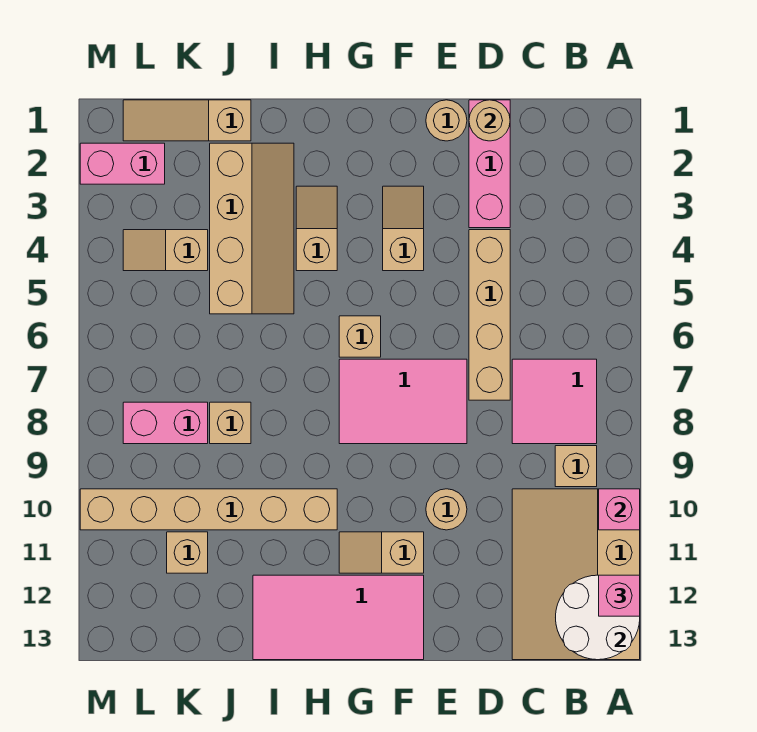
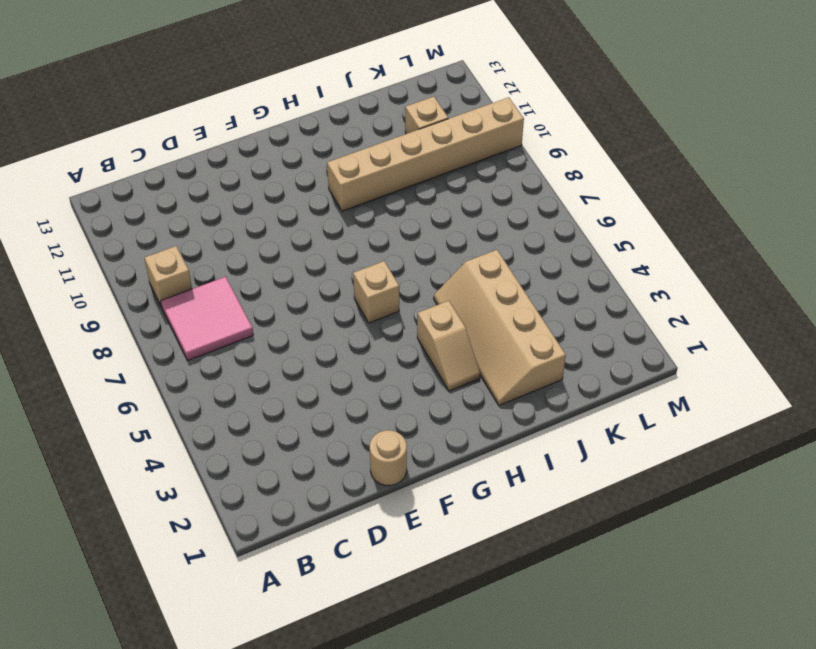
none -> tan 3x4 slope [512,489,640,660]
none -> pink 1x3 brick [469,100,510,228]
none -> tan 1x4 brick [469,230,510,400]

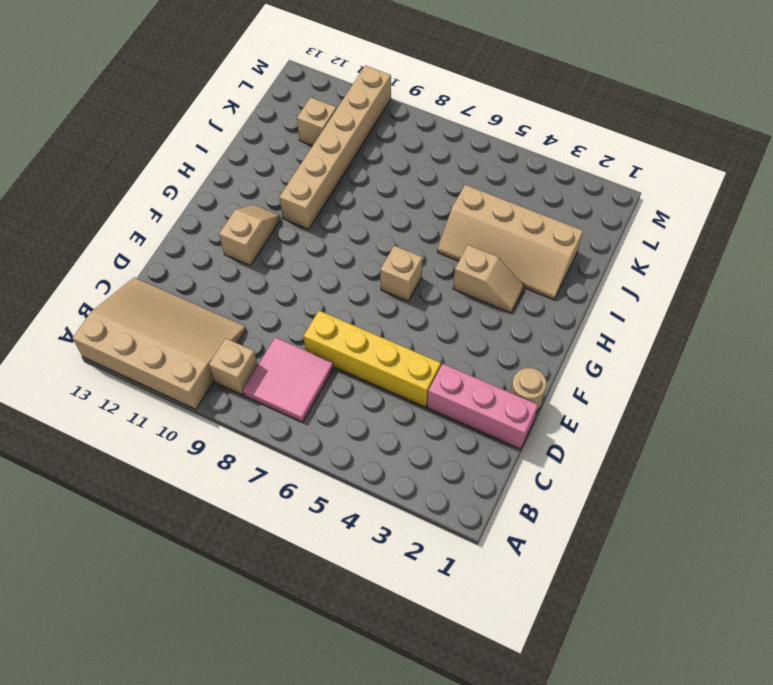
yellow 1x4 brick [303,311,441,407] -> tan 1x4 brick [469,230,510,400]
none -> pink 2x3 tile [339,359,467,444]
none -> tan 1x1 round brick [426,489,467,530]
none -> tan 1x2 slope [383,186,424,271]

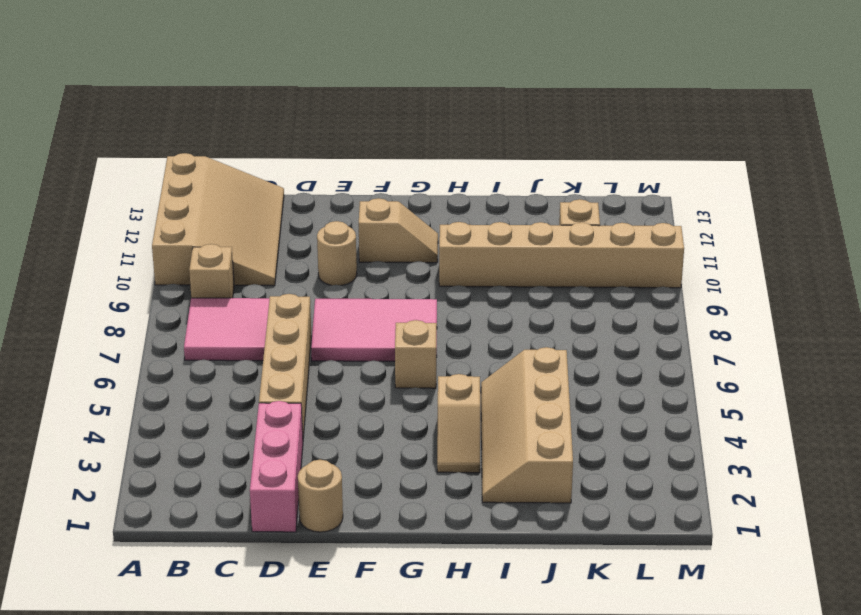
none -> tan 1x2 slope [383,186,424,271]
none -> pink 2x4 tile [253,575,424,660]
none -> tan 1x3 slope [123,100,251,141]

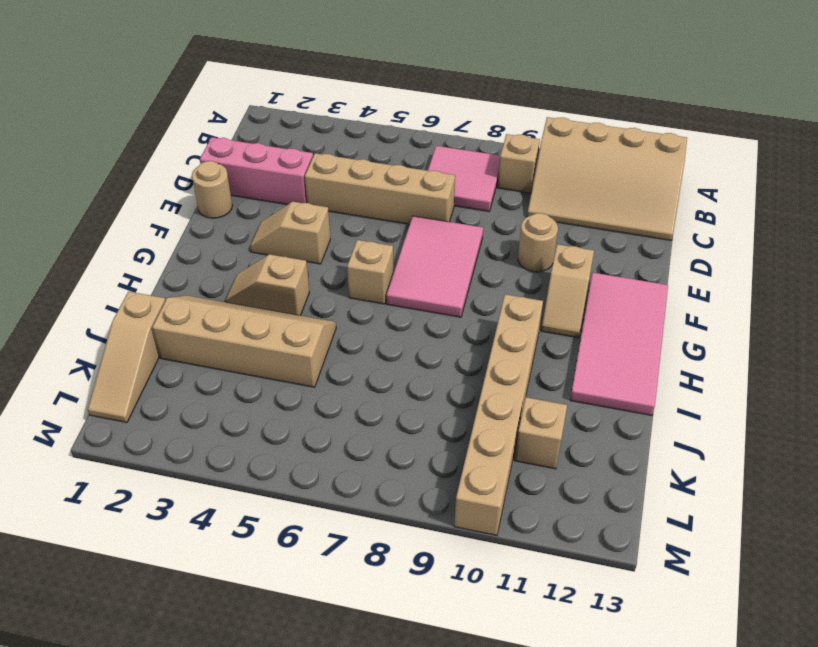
none -> tan 1x1 brick [210,402,251,444]
none -> tan 1x2 slope [123,230,208,271]
none -> pink 1x2 brick [123,402,208,444]

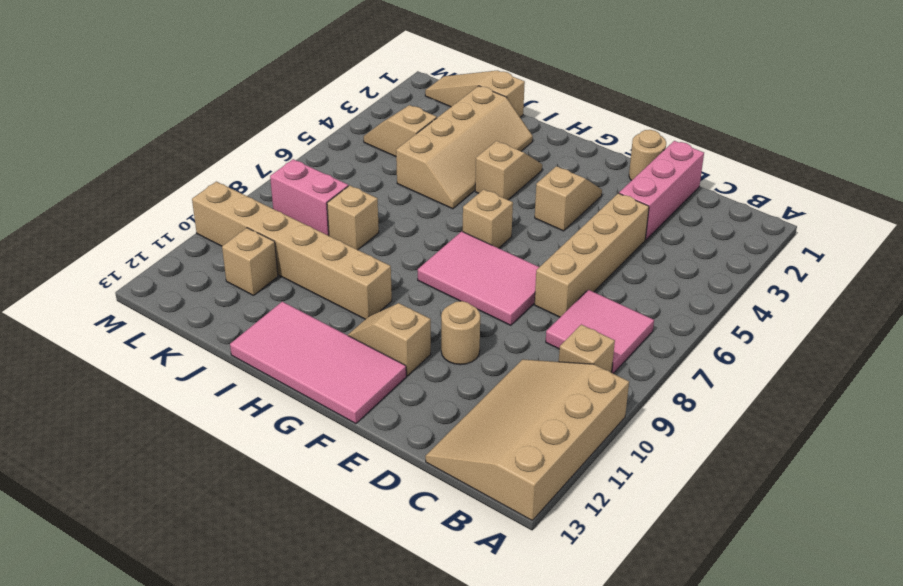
none -> pink 1x2 brick [80,143,165,184]
none -> pink 1x1 brick [599,489,640,530]
none -> white 2x2 round brick [556,575,640,660]

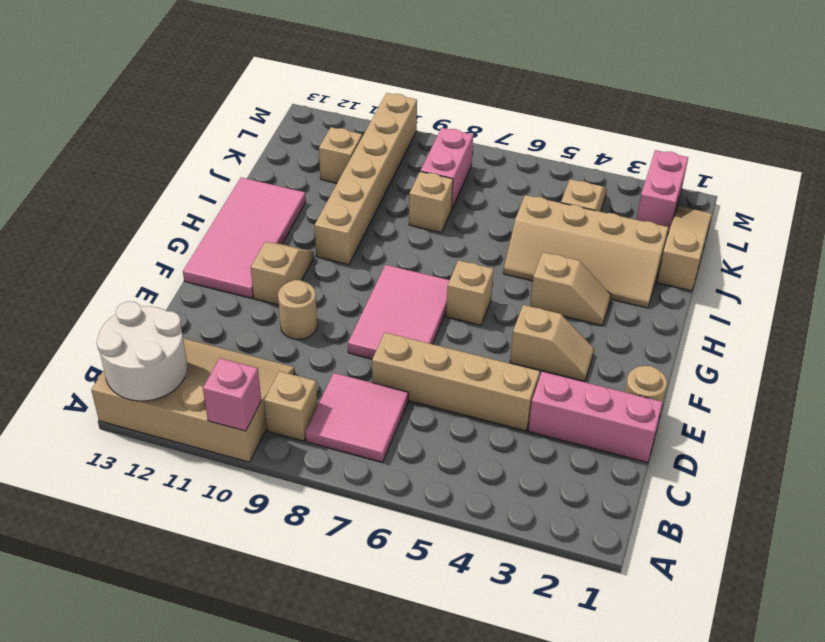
none -> tan 1x1 round brick [469,100,510,141]
none -> pink 1x1 brick [599,575,640,616]

